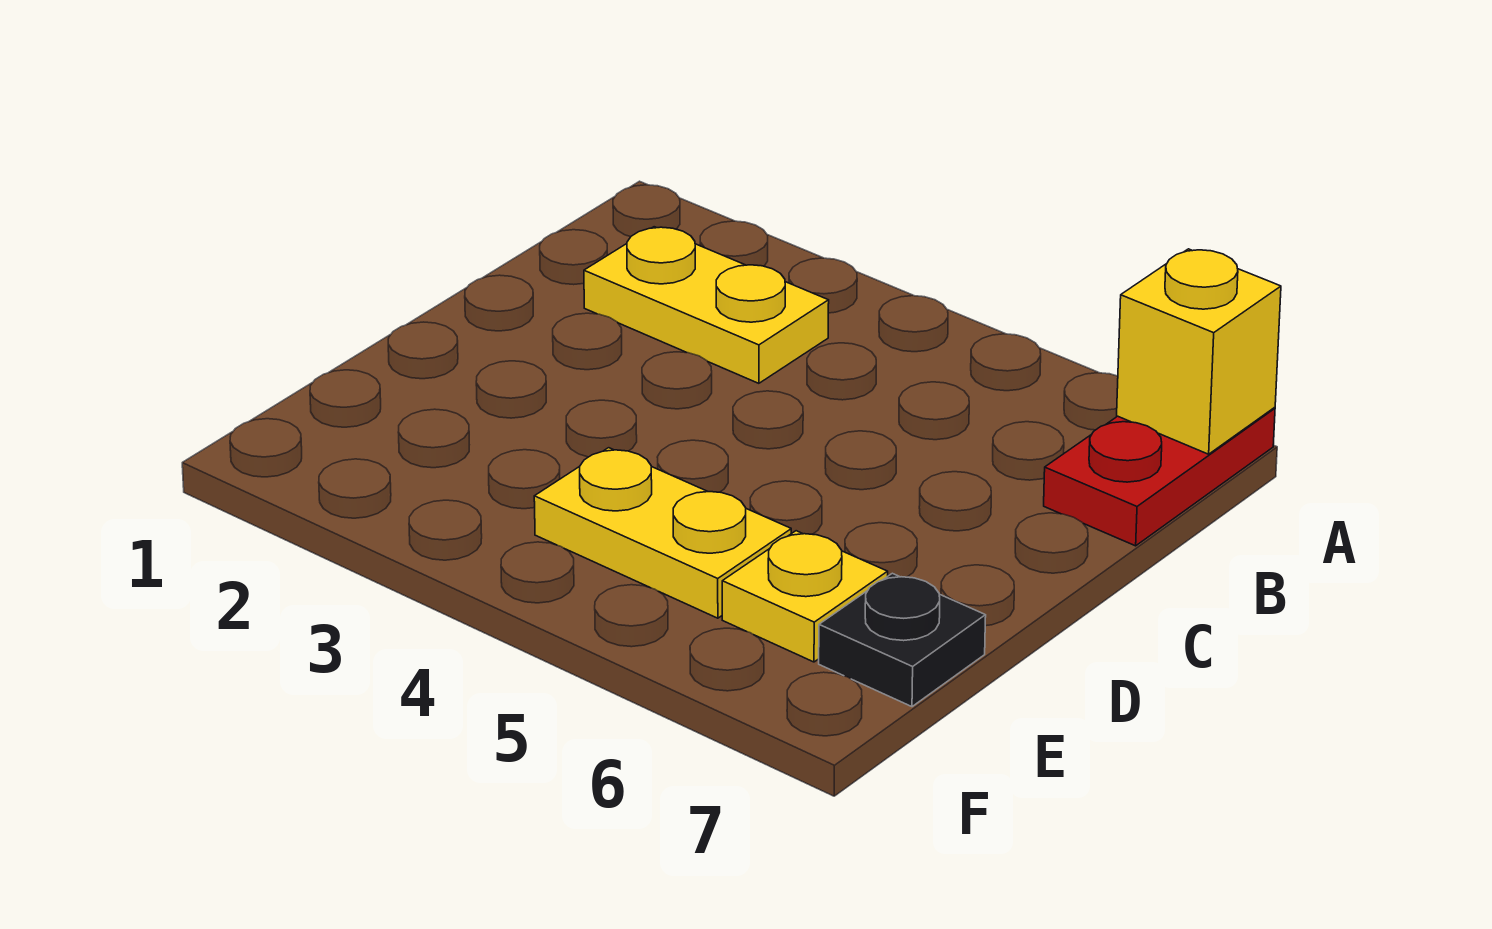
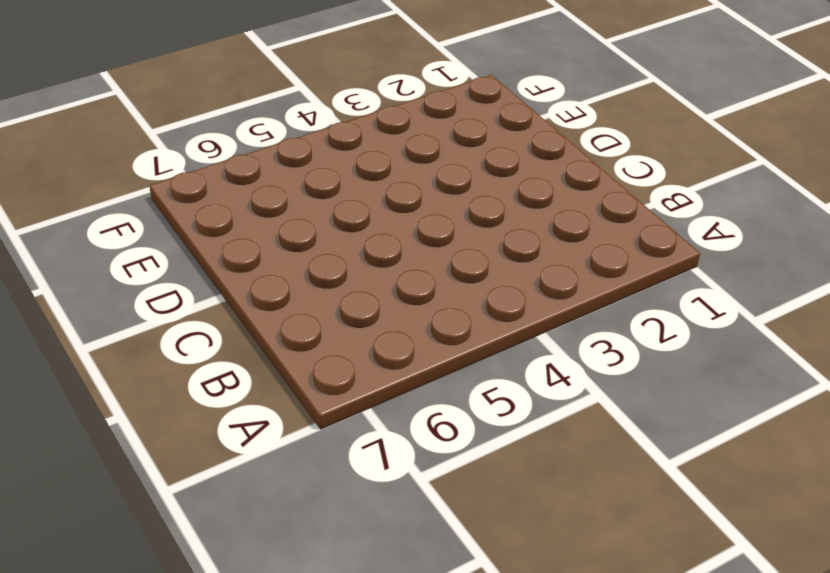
none -> red 1x2 plate [1044,408,1275,546]
none -> yellow 1x2 plate [584,227,829,383]

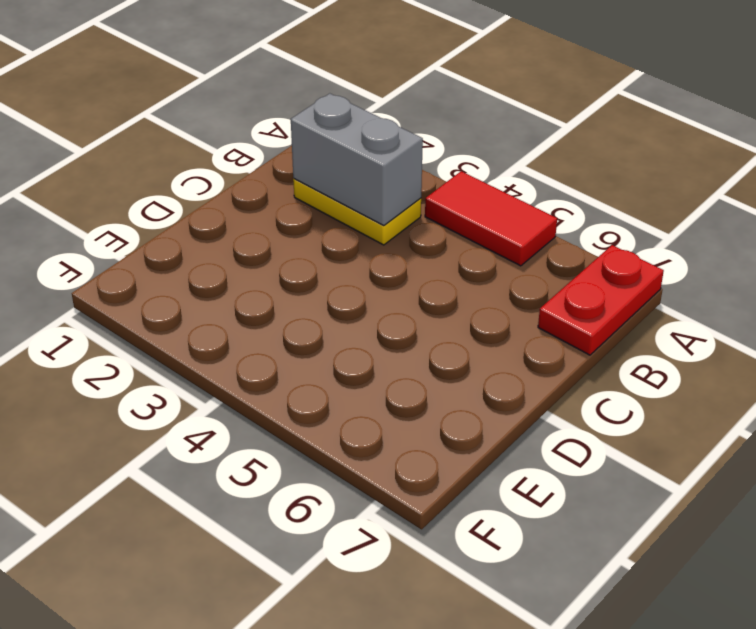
red 1x2 tile [425,171,557,266] -> none
grey 1x2 brick [291,93,423,226] -> none
none -> yellow 1x2 plate [534,448,791,618]
none -> yellow 1x1 plate [722,531,888,662]

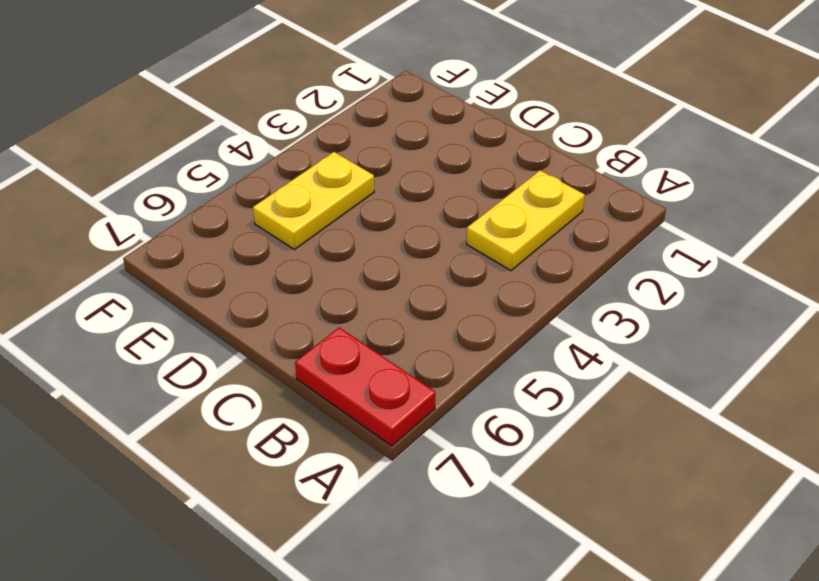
none -> yellow 1x1 plate [722,531,888,662]
none -> black 1x1 plate [819,573,986,707]

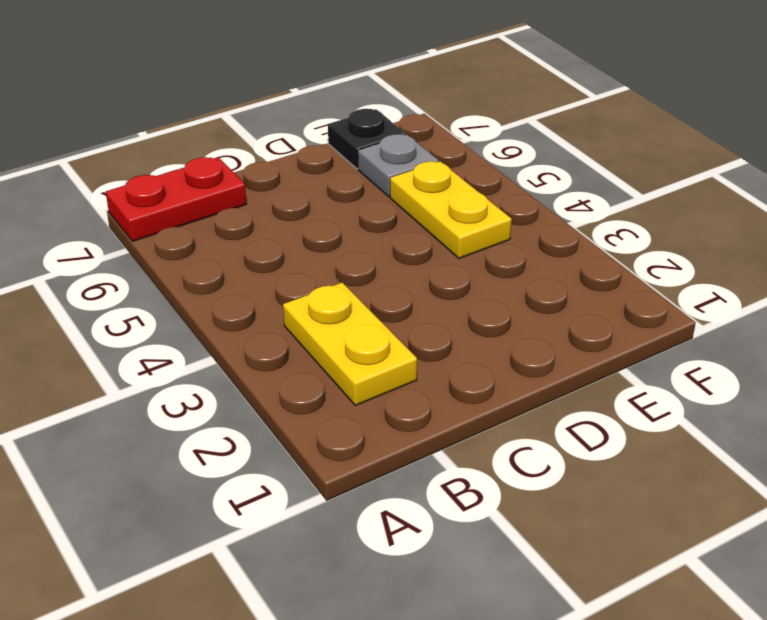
grey 1x1 plate [358,134,439,197] -> yellow 1x1 plate [722,531,888,662]
none -> yellow 1x1 brick [1117,249,1281,454]

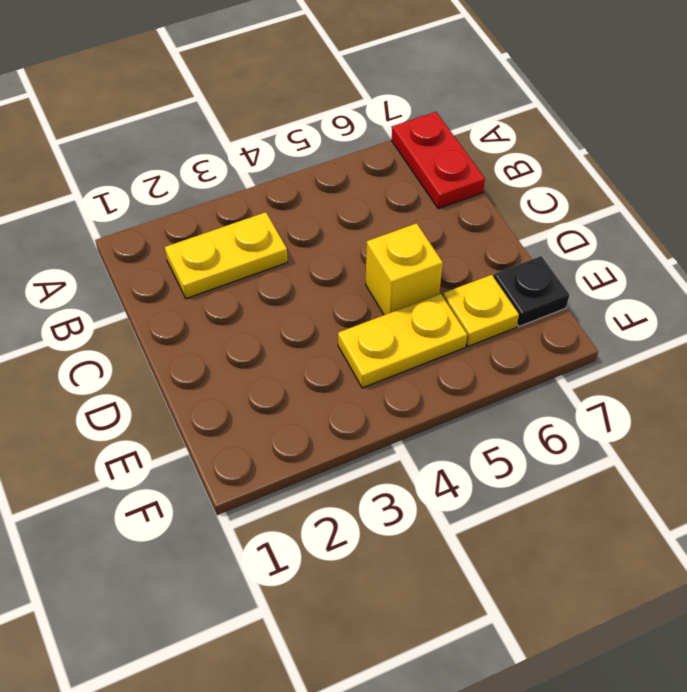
yellow 1x1 brick [366,223,443,315] -> yellow 1x1 brick moved to [1117,249,1281,454]

